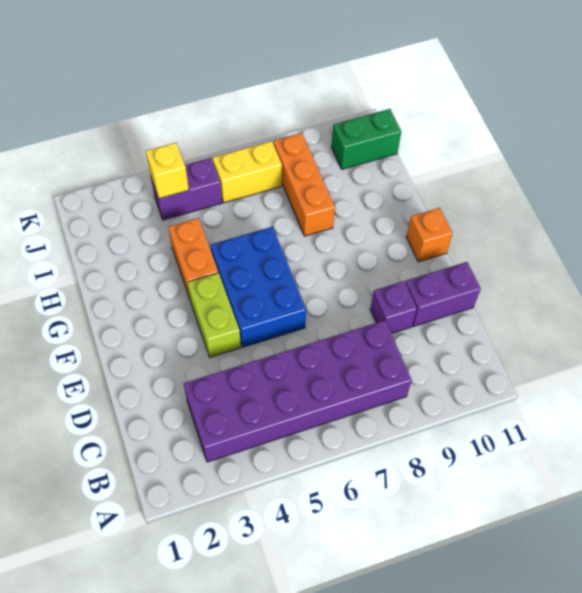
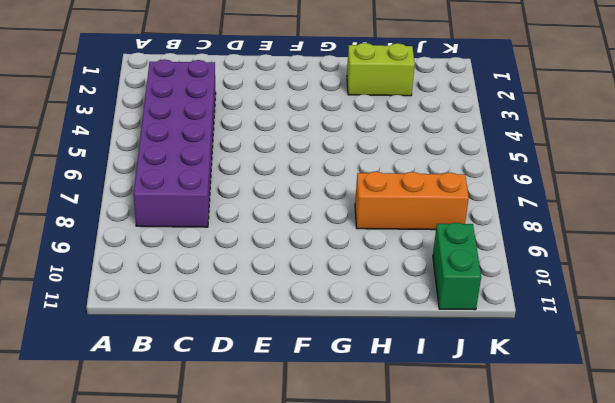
lime 1x2 brick [347,43,415,96] -> lime 1x2 brick moved to [187,273,241,357]
none -> purple 1x1 brick [370,281,417,334]
none -> purple 1x2 brick [405,262,481,326]
none -> blue 2x3 brick [210,227,306,347]

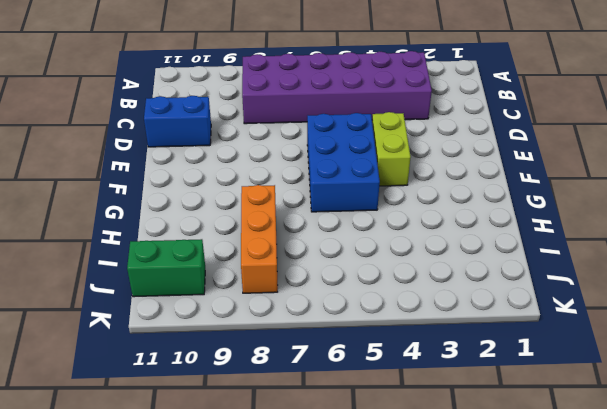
blue 1x2 brick [144,96,211,147] -> purple 1x2 brick [405,262,481,326]
none -> purple 1x1 brick [370,281,417,334]
none -> orange 1x1 brick [406,208,453,262]
none -> orange 1x2 brick [168,218,218,298]

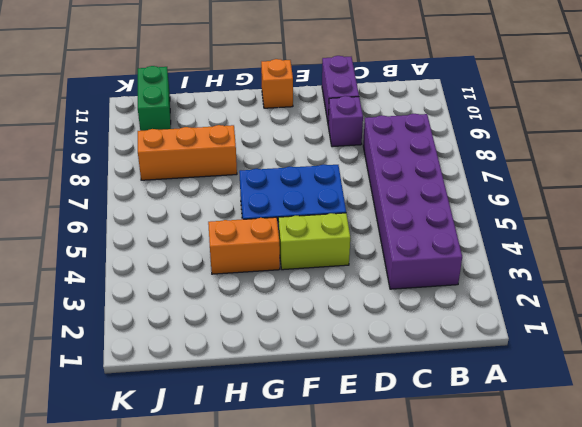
none -> purple 1x2 brick [151,158,222,220]
none -> yellow 1x2 brick [213,141,282,203]
none -> yellow 1x1 brick [146,143,189,199]

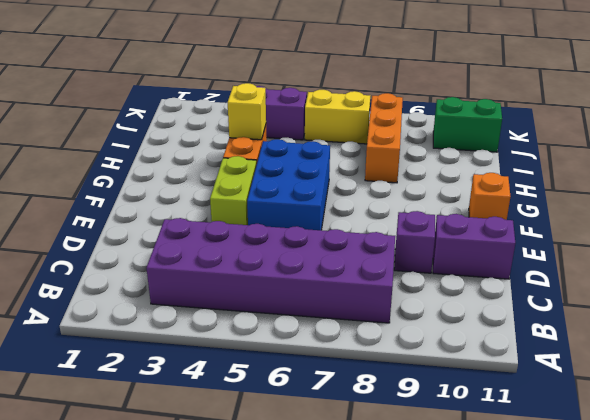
yellow 1x1 brick [228,83,266,140] -> yellow 1x1 brick moved to [146,143,189,199]

